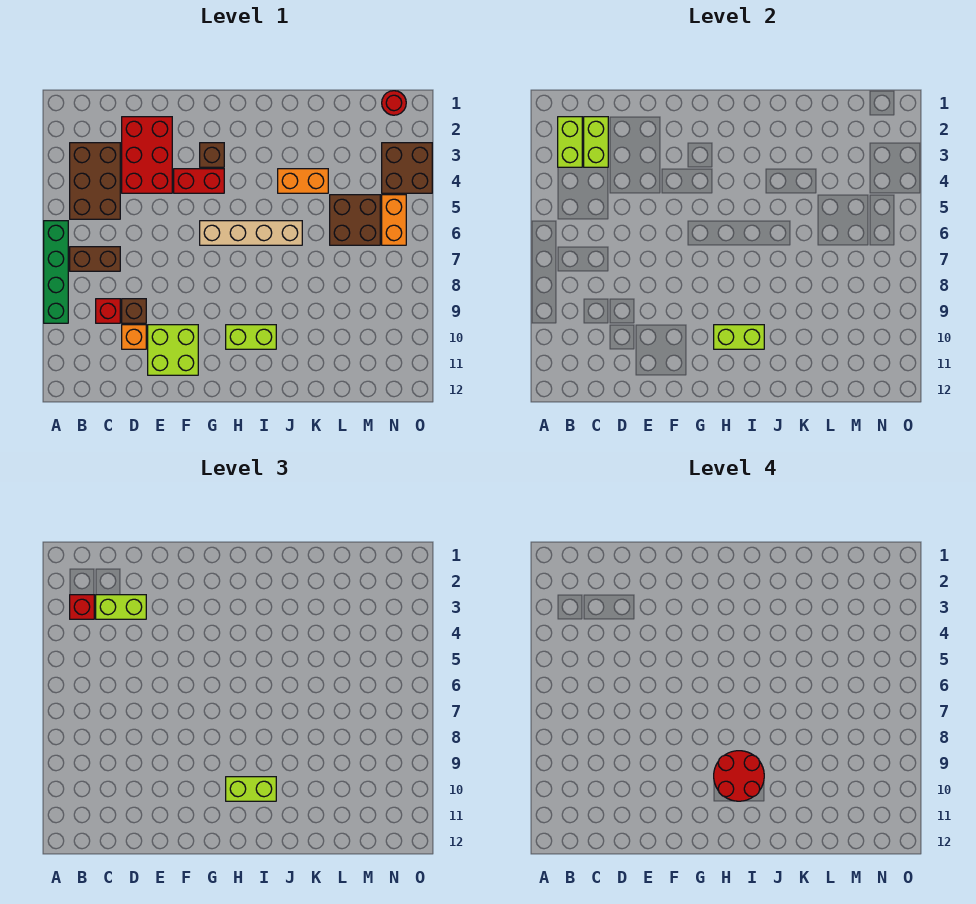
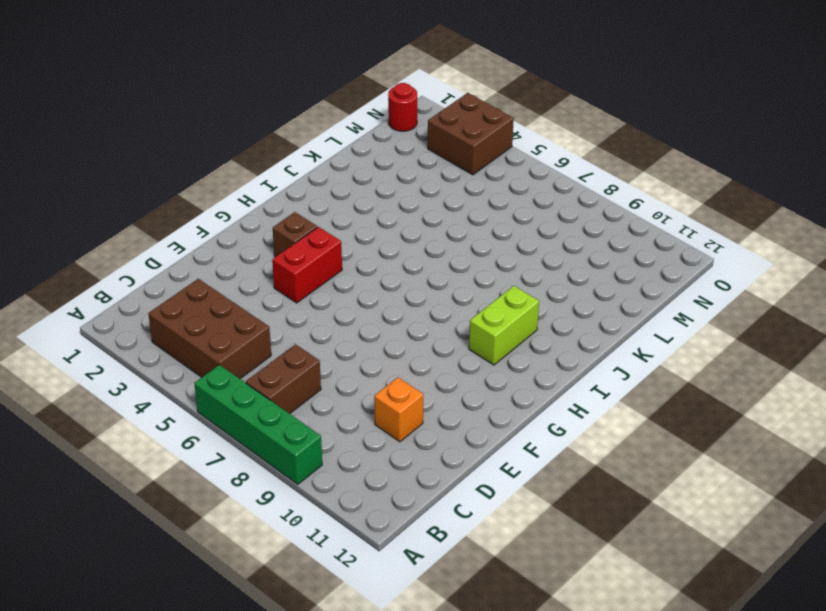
none -> red 1x1 brick [96,299,120,323]
none -> red 2x3 brick [122,117,172,193]
none -> brown 1x1 brick [122,299,146,323]

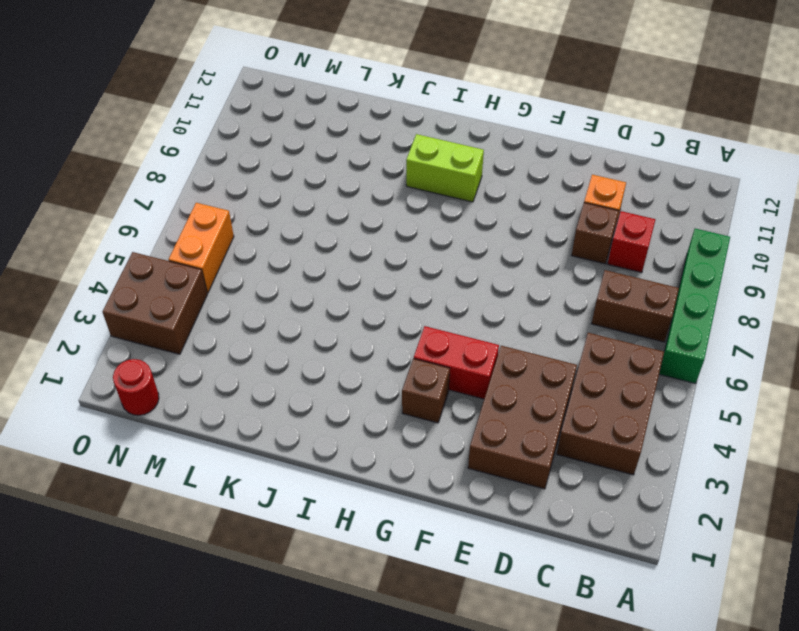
brown 2x3 brick [468,346,577,489] -> red 2x3 brick [122,117,172,193]
none -> lime 2x2 brick [148,325,198,375]
none -> tan 1x4 brick [200,221,302,245]
none -> orange 1x2 brick [278,169,328,193]

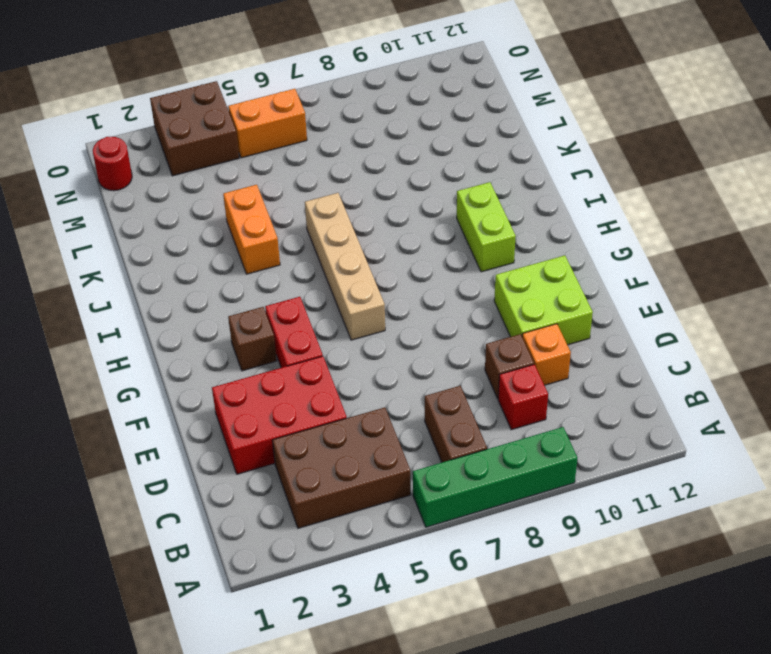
none -> brown 2x2 brick [330,195,380,245]
none -> lime 1x2 brick [558,117,582,167]
none -> lime 1x2 brick [584,117,608,167]

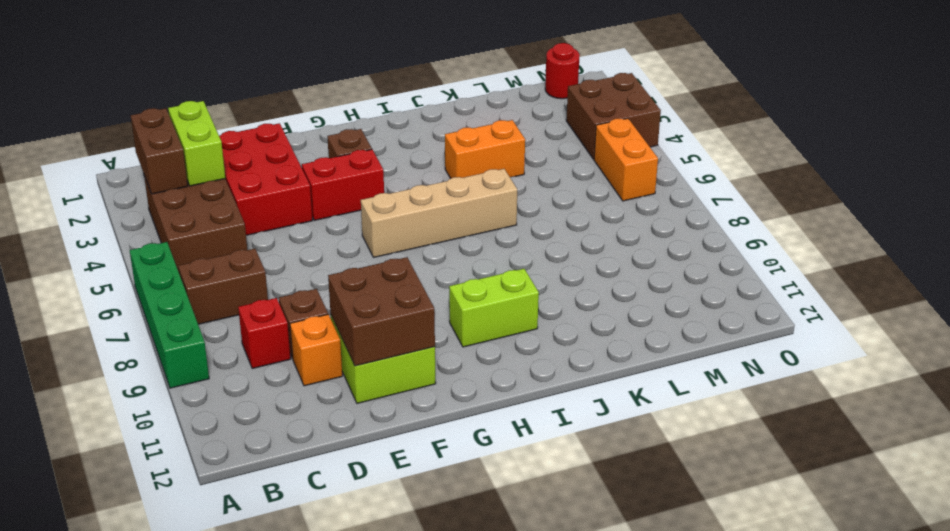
brown 1x2 brick [131,108,188,194] -> lime 1x2 brick [558,117,582,167]
brown 2x2 brick [328,257,435,366] -> brown 2x2 brick moved to [330,195,380,245]
none -> lime 1x2 brick [714,325,764,349]
none -> red 1x1 brick [70,595,94,619]
none -> lime 1x2 brick [96,595,146,619]

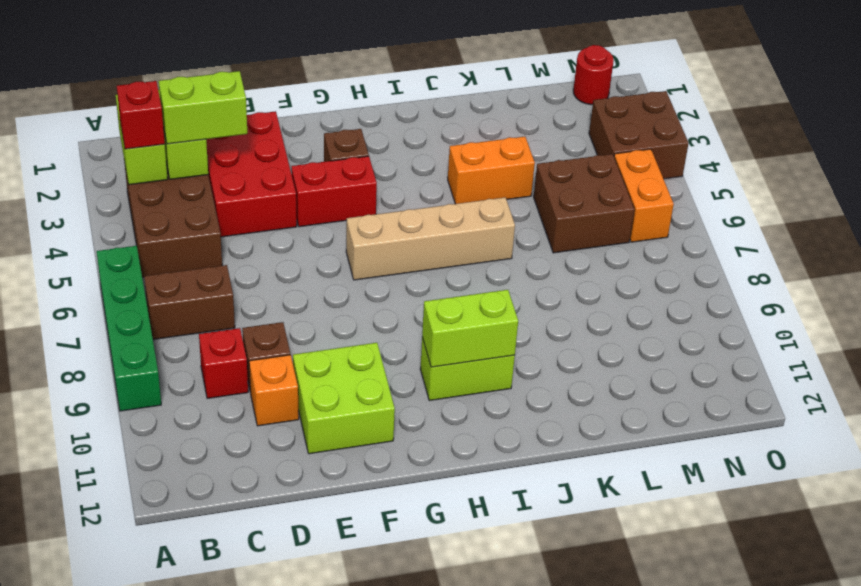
none -> lime 1x2 brick [226,777,276,801]
none -> red 2x2 round brick [714,751,764,801]

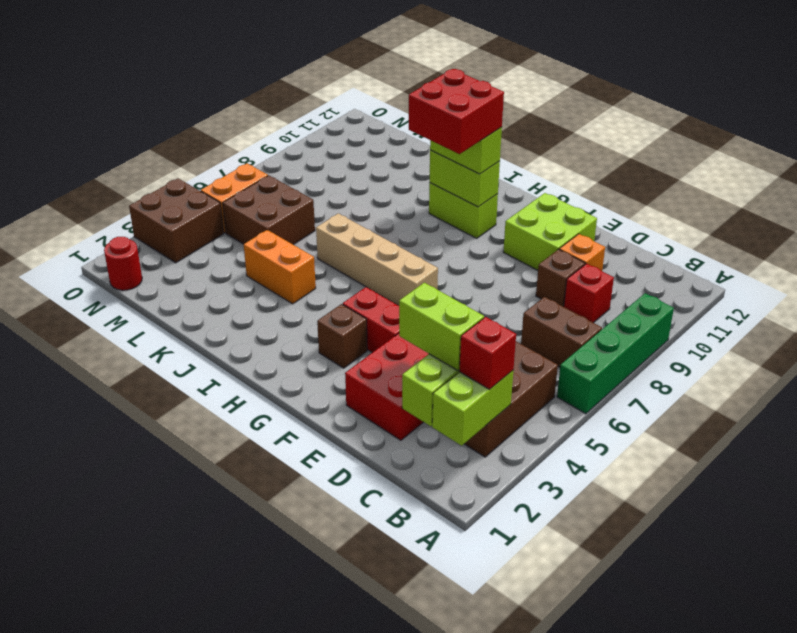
red 2x2 brick [409,69,504,154] -> red 2x2 round brick [714,751,764,801]

